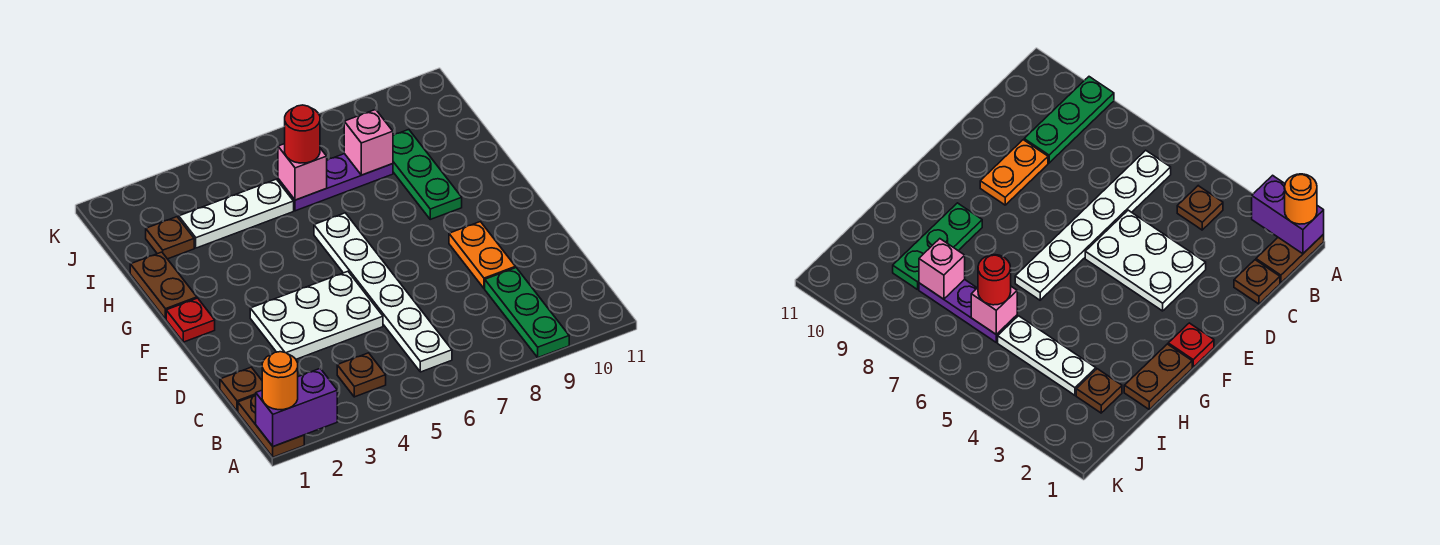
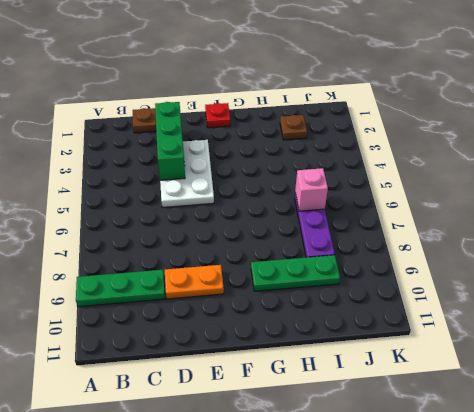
green 1x3 brick [155,102,185,180] -> none
none -> brown 1x2 plate [238,395,304,457]
none -> brown 1x1 plate [337,353,386,397]
none -> white 1x6 plate [314,213,452,372]

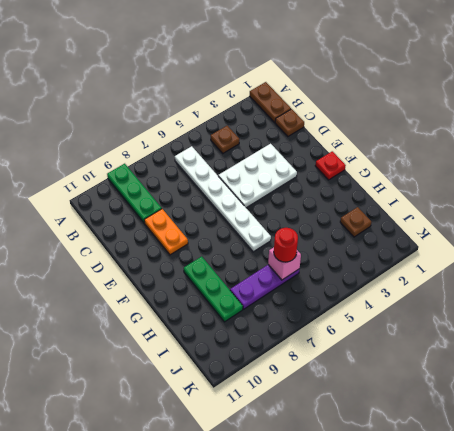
none -> brown 1x2 plate [130,252,197,319]
none -> white 1x3 plate [179,179,294,248]
none -> purple 1x2 brick [256,369,337,447]

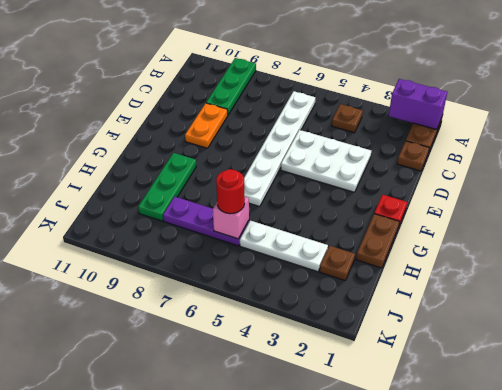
none -> pink 1x1 brick [344,109,393,175]
none -> orange 1x1 round brick [262,352,298,410]

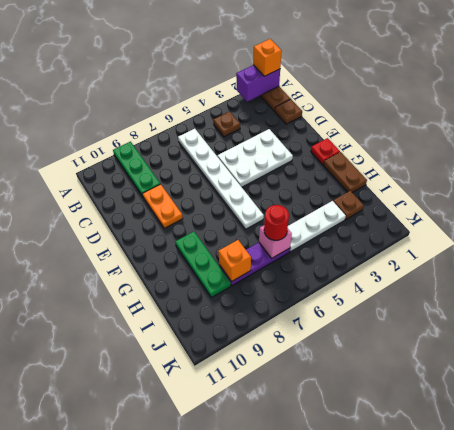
orange 1x1 brick [253,39,282,76] -> orange 1x1 round brick [262,352,298,410]
orange 1x1 brick [218,240,251,282] -> pink 1x1 brick [344,109,393,175]

